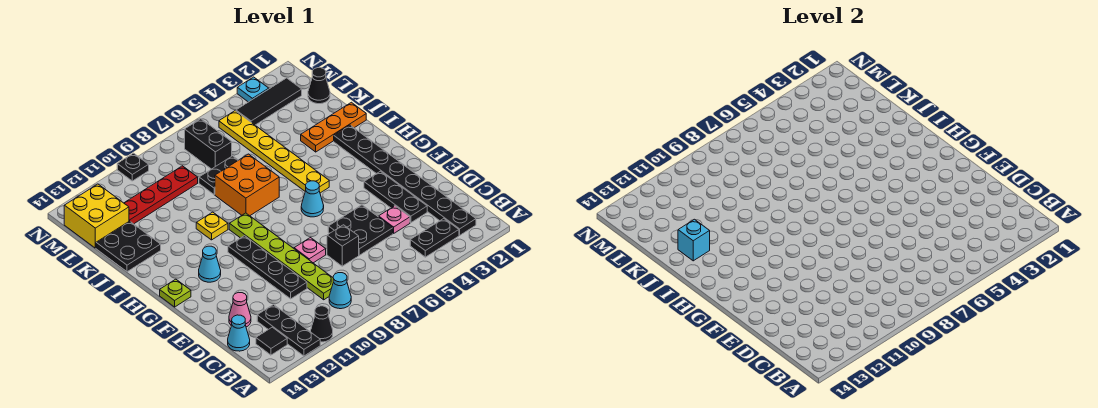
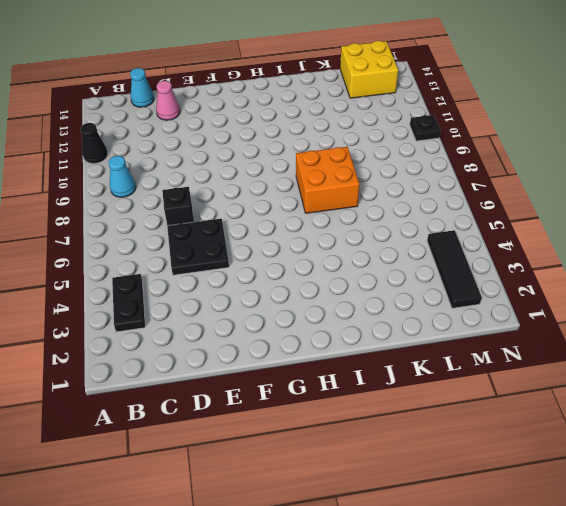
none -> black 1x3 plate [257,305,320,356]
none -> black 1x8 plate [334,125,476,235]
none -> black 1x1 tile [256,327,287,355]
none -> lime 1x6 plate [229,213,333,300]

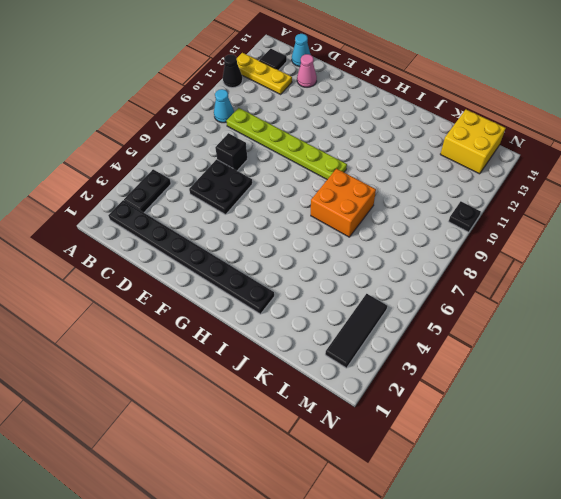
yellow 1x3 plate [237,53,292,94] -> black 1x3 plate [257,305,320,356]
none -> black 1x3 plate [364,171,427,223]
none -> pink 1x1 plate [379,206,410,233]
none -> black 1x4 plate [228,236,307,299]
none -> pink 1x1 plate [294,238,326,263]

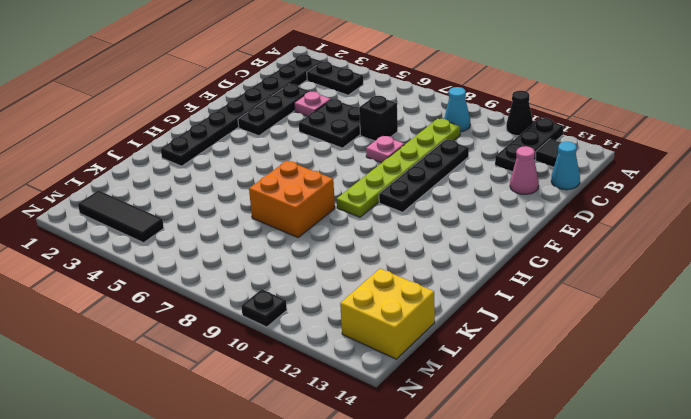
none -> cyan 1x1 cone [301,181,324,217]
none -> cyan 1x1 cone [199,246,221,282]
none -> lime 1x1 plate [160,279,191,307]
none -> yellow 1x6 plate [219,111,329,193]

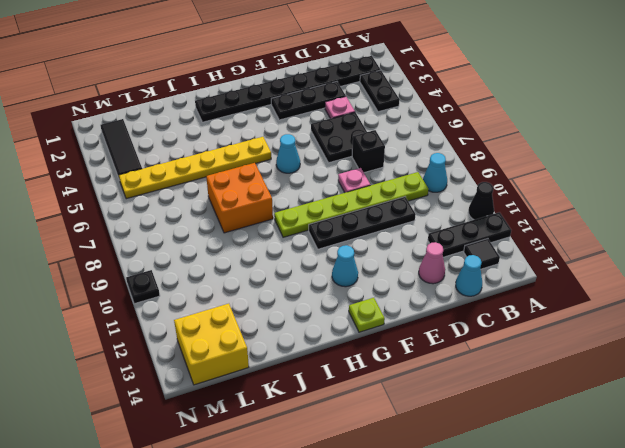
none -> yellow 1x1 plate [196,212,228,240]
none -> orange 1x3 plate [301,102,366,152]
none -> black 2x2 plate [96,221,161,272]
none -> black 1x2 plate [199,156,238,195]

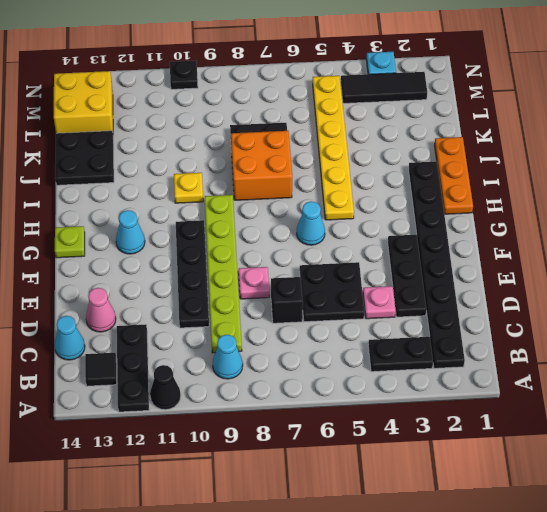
orange 1x3 plate [434,137,473,214] -> orange 1x3 plate turned to [301,102,366,152]
none -> black 1x1 cone [308,68,330,104]
none -> black 1x2 brick [185,119,232,169]
none -> red 1x4 plate [124,166,198,224]
none -> cyan 1x1 brick [678,219,710,261]

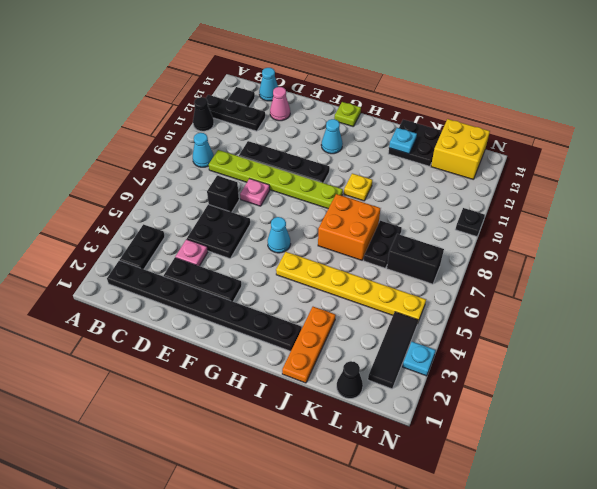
cyan 1x1 plate [389,128,417,154] -> cyan 1x1 brick [678,219,710,261]
none -> red 1x4 plate [124,166,198,224]

